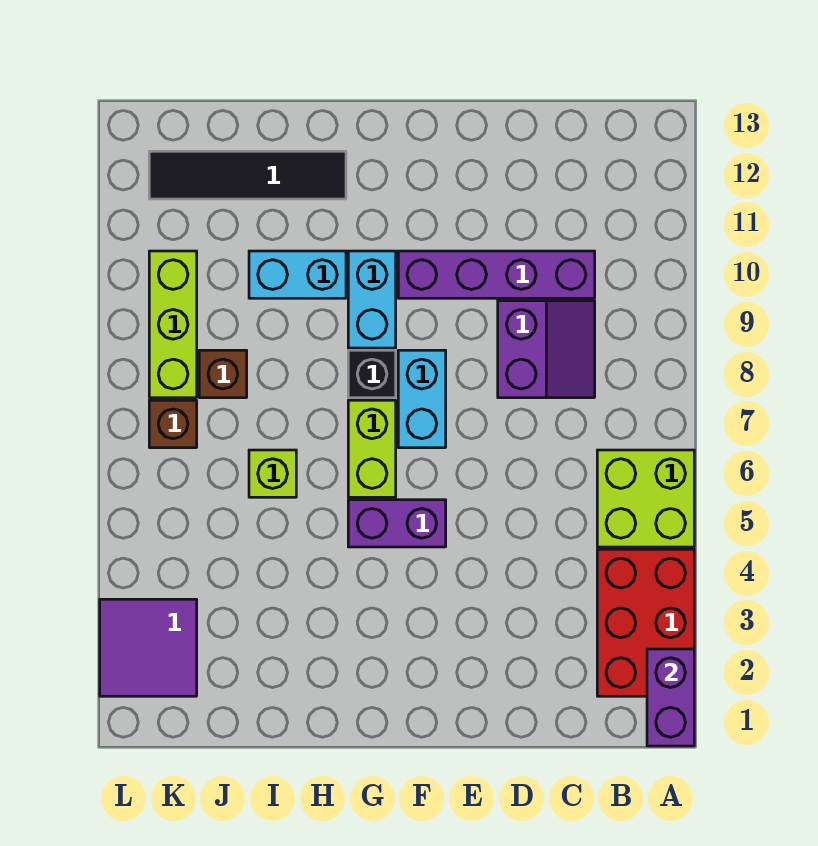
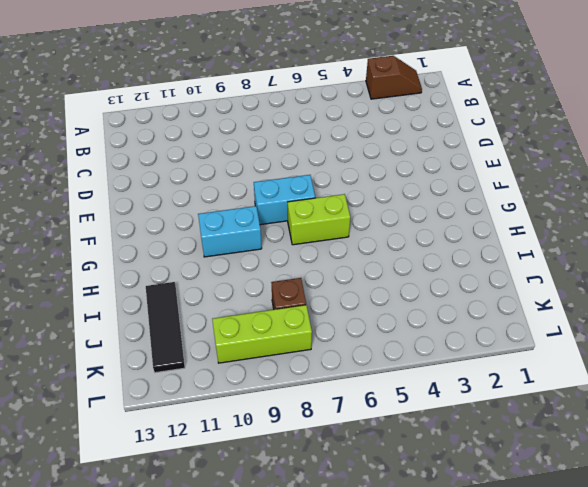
brown 1x2 slope [366,56,422,99] -> red 2x3 brick [597,549,694,696]
black 1x3 tile [146,282,185,373] -> black 1x4 tile [149,151,346,199]
none -> lime 2x2 brick [597,450,694,547]
none -> purple 2x2 slope [498,301,595,398]
none -> purple 1x4 brick [398,251,595,298]

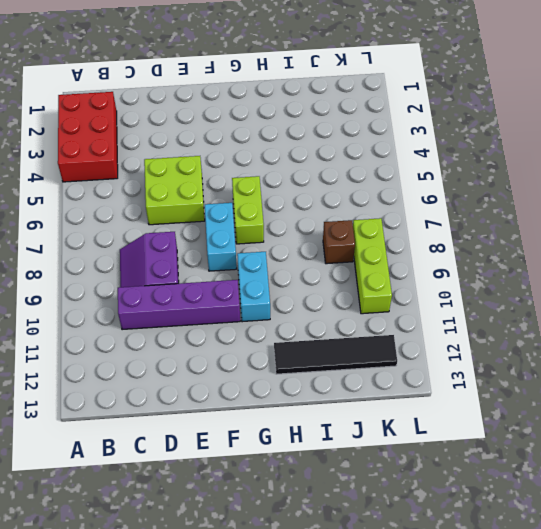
lime 2x2 brick [144,156,205,225] -> lime 2x2 brick moved to [597,450,694,547]
none -> purple 1x2 brick [348,500,446,547]
none -> black 1x1 brick [348,350,396,398]
none -> cyan 1x2 brick [249,251,346,298]

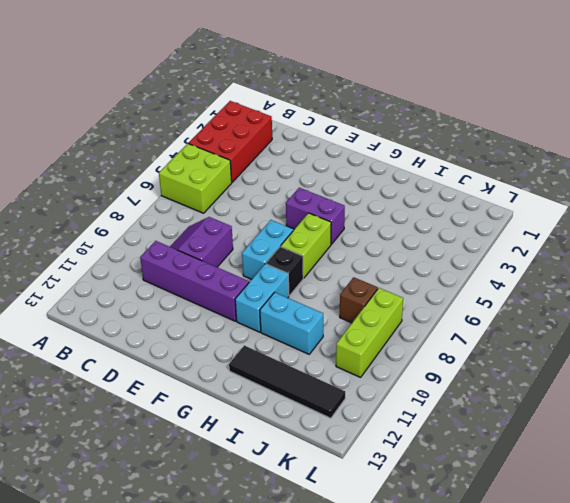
none -> lime 1x1 brick [249,450,296,497]
none -> purple 2x2 tile [100,599,197,696]
none -> brown 1x1 brick [149,400,197,448]

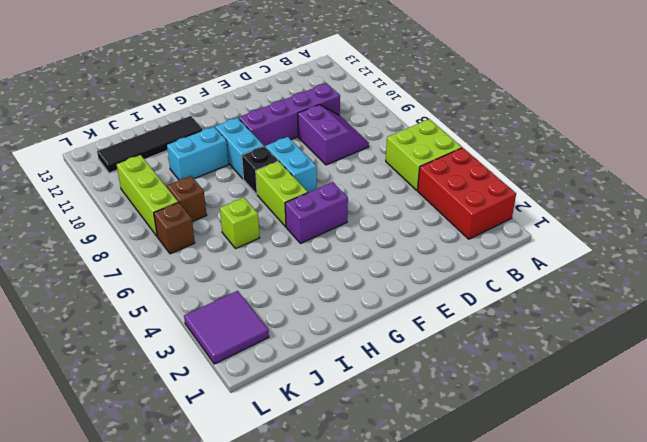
none -> purple 1x2 brick [647,649,694,746]

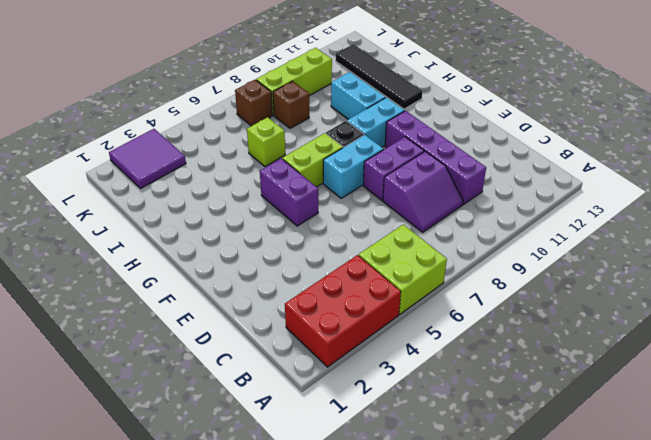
purple 1x2 brick [363,137,424,200] -> purple 1x2 brick moved to [647,649,694,746]

